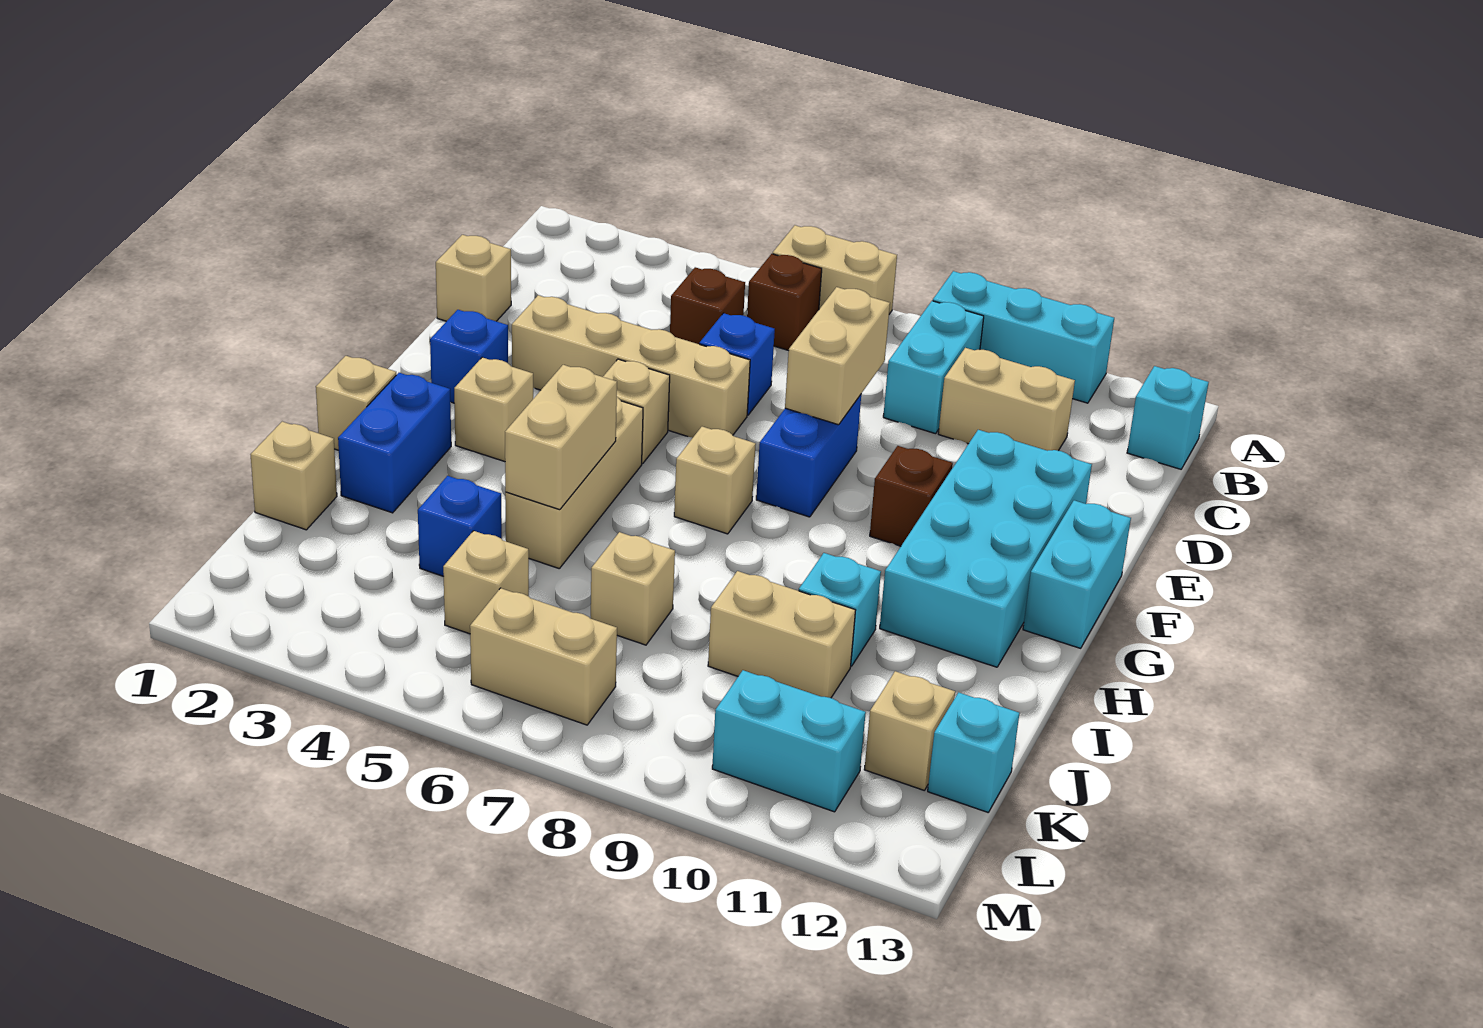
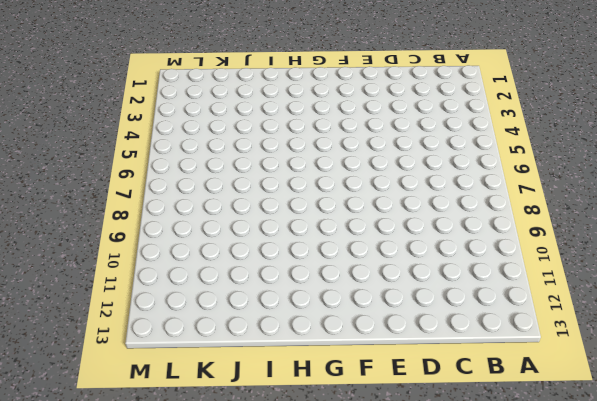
none -> tan 1x2 brick [773,225,897,314]
none -> cyan 1x3 brick [933,271,1114,403]
none -> brown 1x1 brick [747,254,822,351]
none -> cyan 1x2 brick [883,301,984,434]

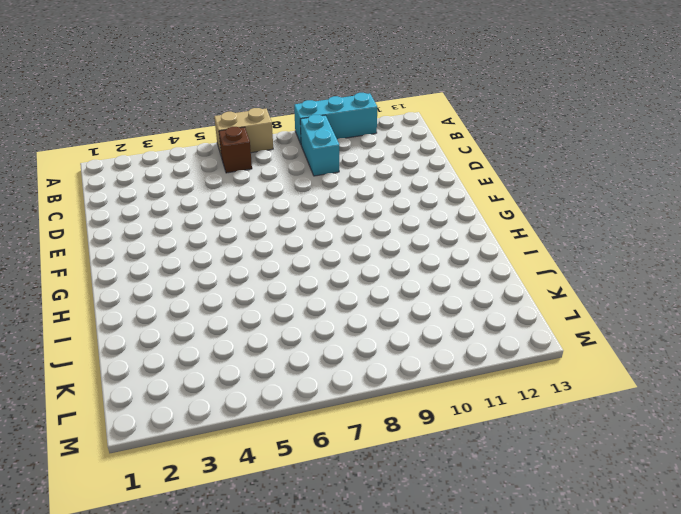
none -> cyan 1x1 brick [1127,366,1209,469]
none -> brown 1x1 brick [670,267,745,344]
none -> tan 1x2 brick [938,348,1075,451]
none -> tan 1x1 brick [436,235,511,321]

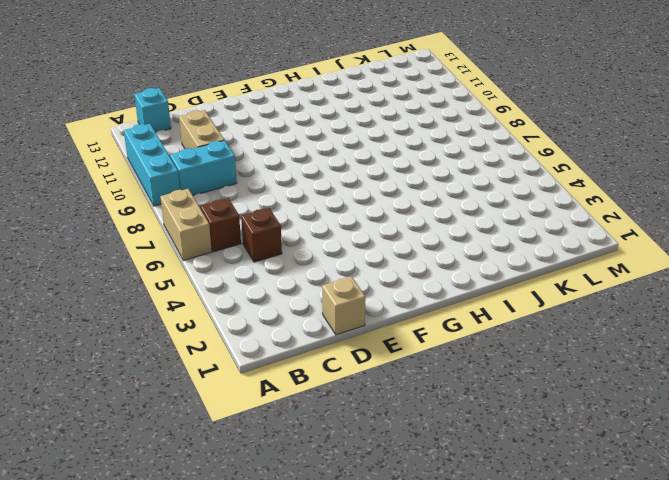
none -> blue 1x1 brick [699,313,775,415]
none -> tan 1x4 brick [512,295,750,438]
none -> blue 1x2 brick [756,395,861,517]
none -> cyan 2x4 brick [880,430,1092,667]

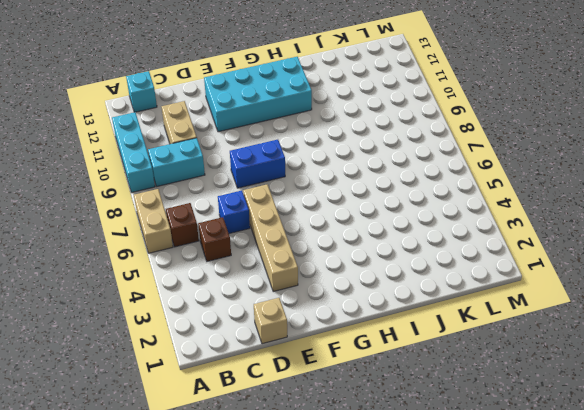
none -> blue 1x1 brick [430,310,508,403]
none -> tan 1x1 brick [603,359,670,464]
none -> brown 1x1 brick [870,446,953,546]
none -> cyan 1x2 brick [1023,500,1131,648]

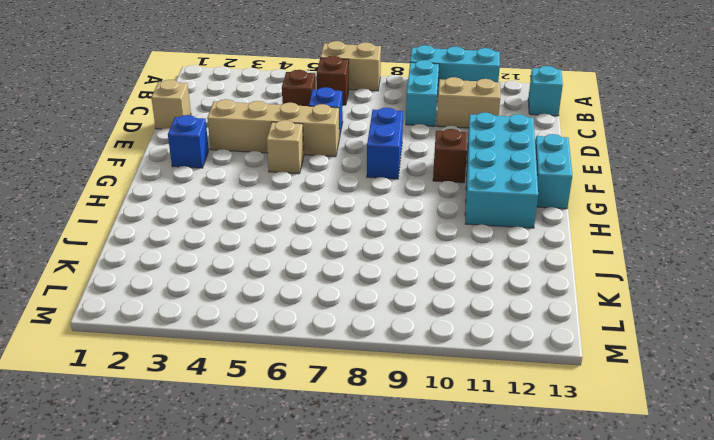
none -> tan 1x1 brick [454,357,533,462]
none -> tan 1x3 brick [505,397,643,569]
none -> tan 1x1 brick [674,427,756,534]
none -> tan 1x1 brick [316,356,396,450]

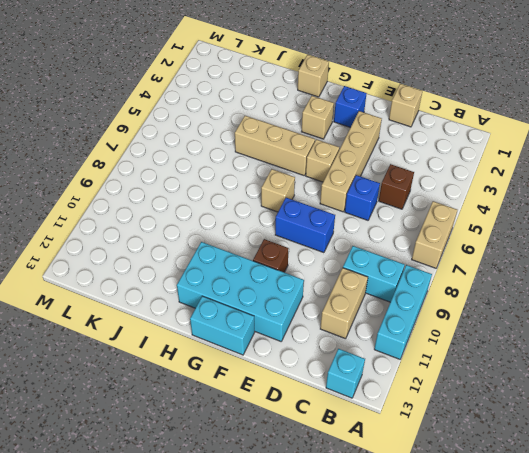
none -> brown 1x1 brick [747,254,822,351]
none -> blue 1x2 brick [338,373,451,513]
none -> cyan 1x1 brick [799,553,881,666]
none -> tan 1x1 brick [250,422,337,530]

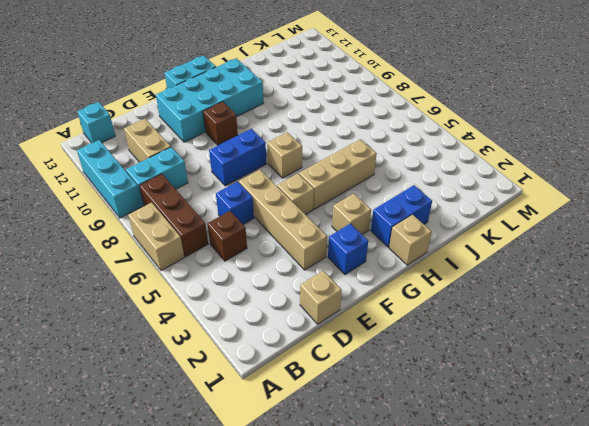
brown 1x3 brick [139,174,208,257] -> brown 1x1 brick [747,254,822,351]
none -> cyan 1x1 brick [799,553,881,666]
none -> tan 1x1 brick [250,422,337,530]
none -> blue 1x1 brick [418,476,502,576]
none -> tan 1x1 brick [591,532,675,645]

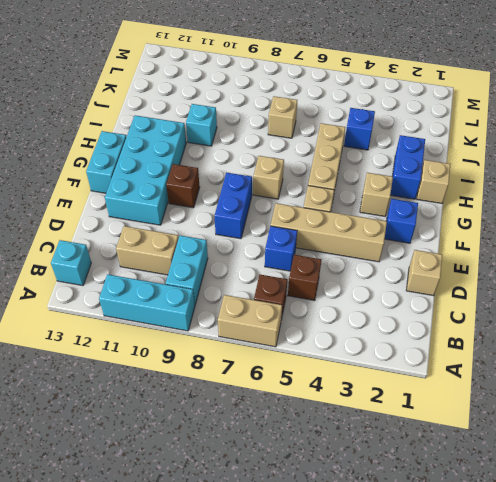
none -> tan 1x1 brick [250,422,337,530]
none -> tan 1x2 brick [708,571,856,698]
none -> tan 1x1 brick [443,531,529,634]
none -> tan 1x1 brick [864,671,955,790]

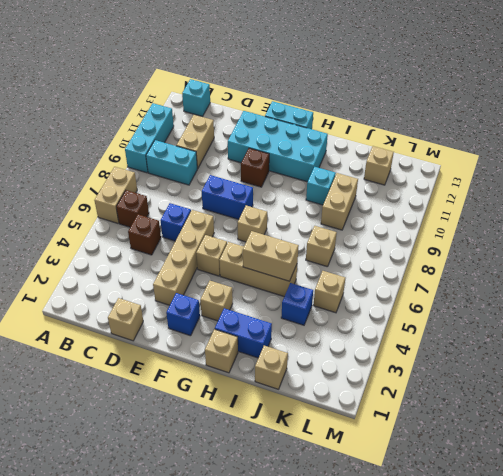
none -> cyan 1x1 brick [928,692,1019,812]
none -> tan 1x2 brick [470,588,617,725]
none -> cyan 1x2 brick [712,670,866,812]
none -> tan 1x2 brick [785,287,890,425]

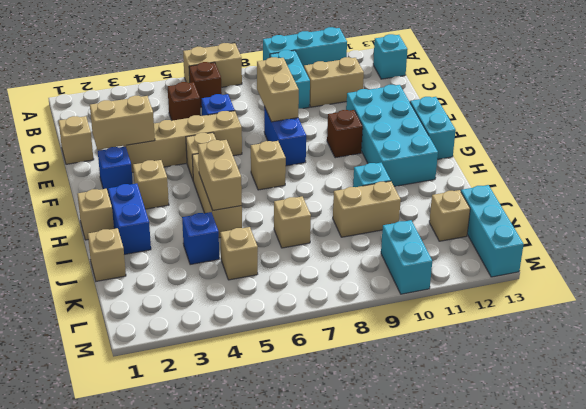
tan 1x2 brick [90,96,155,150] -> tan 1x2 brick moved to [470,588,617,725]
cyan 1x3 brick [461,185,524,277] -> cyan 1x1 brick [928,692,1019,812]
cyan 1x2 brick [381,220,432,294] -> cyan 1x2 brick turned to [712,670,866,812]

